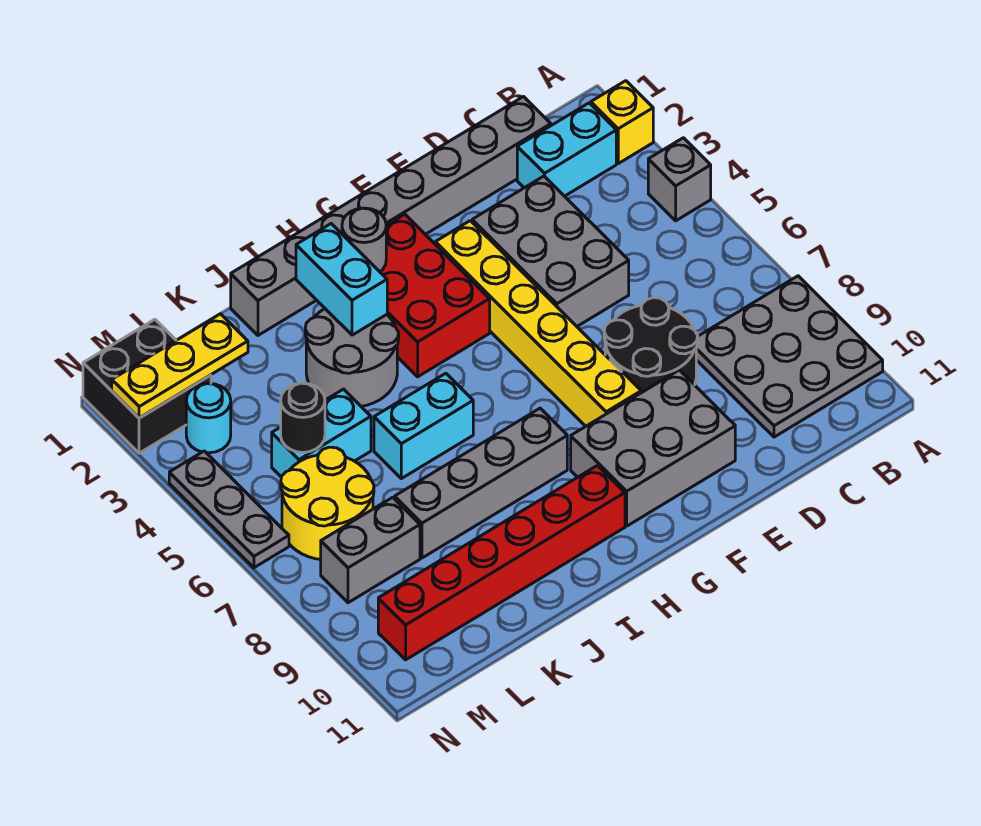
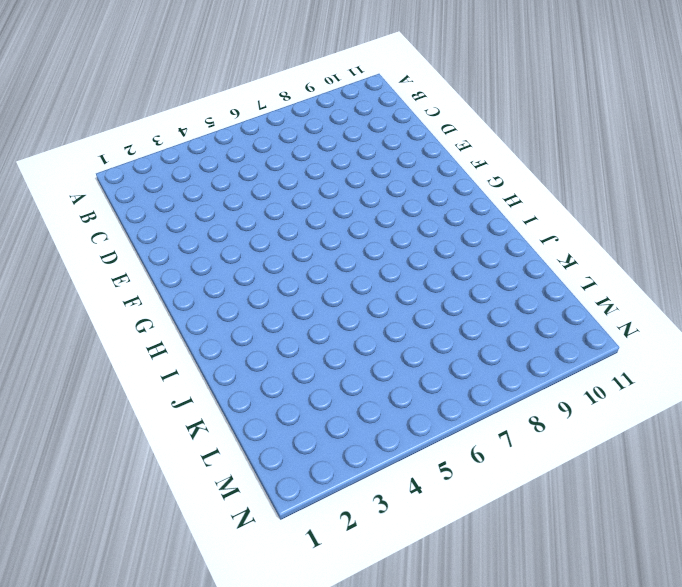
none -> yellow 1x1 brick [591,81,653,163]
none -> grey 1x1 brick [648,138,711,221]
none -> grey 3x3 plate [696,276,883,437]

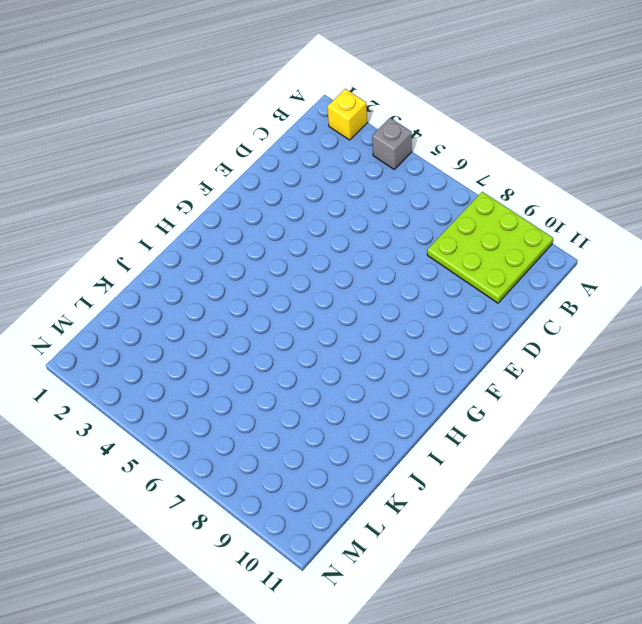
lime 3x3 plate [427,192,553,303] -> grey 3x3 plate [696,276,883,437]
none -> cyan 1x2 brick [517,103,616,196]
none -> grey 1x8 brick [231,97,551,335]
none -> grey 2x3 brick [472,176,629,326]

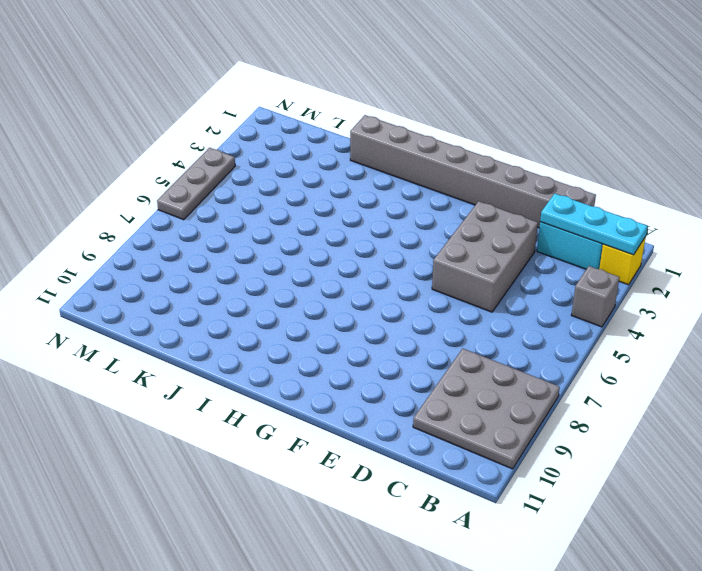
cyan 1x3 plate [540,194,648,255] -> none
none -> black 2x2 round brick [604,298,698,393]
none -> grey 2x3 brick [571,370,735,526]
none -> yellow 1x6 brick [435,221,641,426]

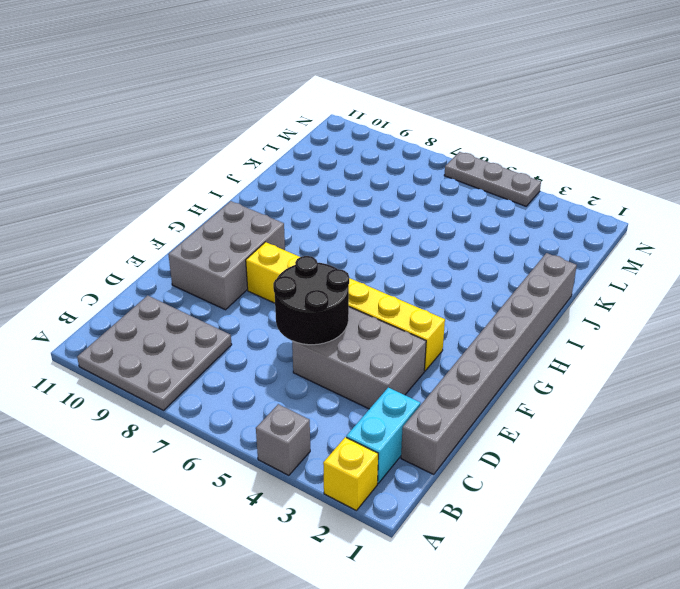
black 2x2 round brick [273,256,349,345] -> black 2x2 round brick moved to [604,298,698,393]
none -> red 2x3 brick [380,214,490,377]
none -> grey 1x4 brick [395,408,567,558]
none -> red 1x6 brick [378,466,625,660]

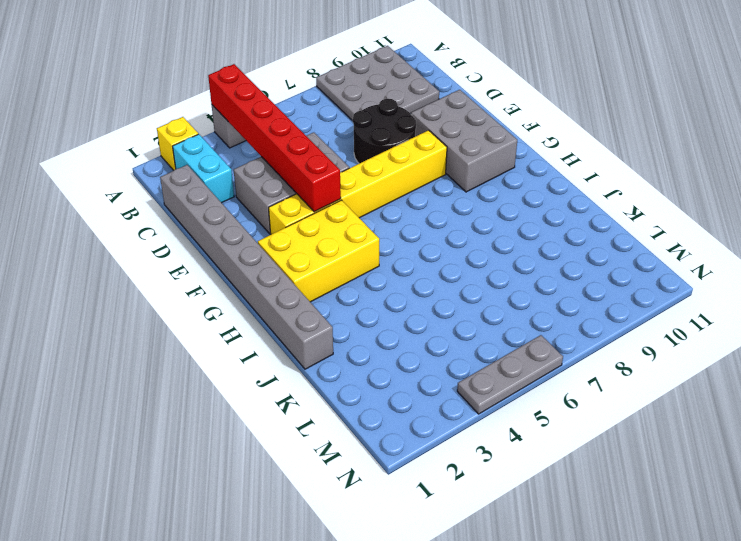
red 1x6 brick [208,64,341,212] -> red 1x6 brick moved to [378,466,625,660]
yellow 2x3 brick [258,200,379,302] -> red 2x3 brick [380,214,490,377]
none -> grey 1x4 brick [395,408,567,558]
none -> grey 2x2 round brick [305,309,399,406]
none -> cyan 1x2 brick [374,373,473,479]

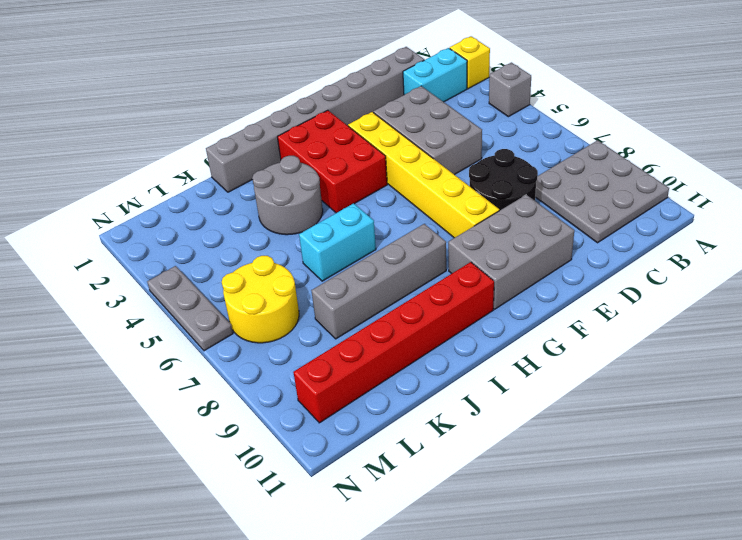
none -> cyan 1x2 brick [272,389,371,477]
none -> grey 1x2 brick [321,497,420,603]
none -> black 2x2 brick [83,320,211,453]

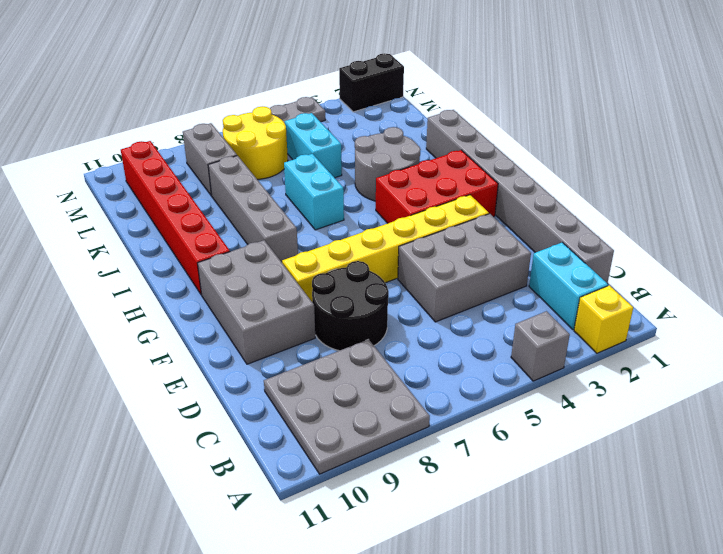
black 1x2 brick [339,53,404,112] -> black 2x2 brick [83,320,211,453]
none -> cyan 1x1 round brick [186,383,231,453]
none -> grey 1x1 round brick [342,208,386,272]
none -> cyan 1x2 brick [296,224,387,335]

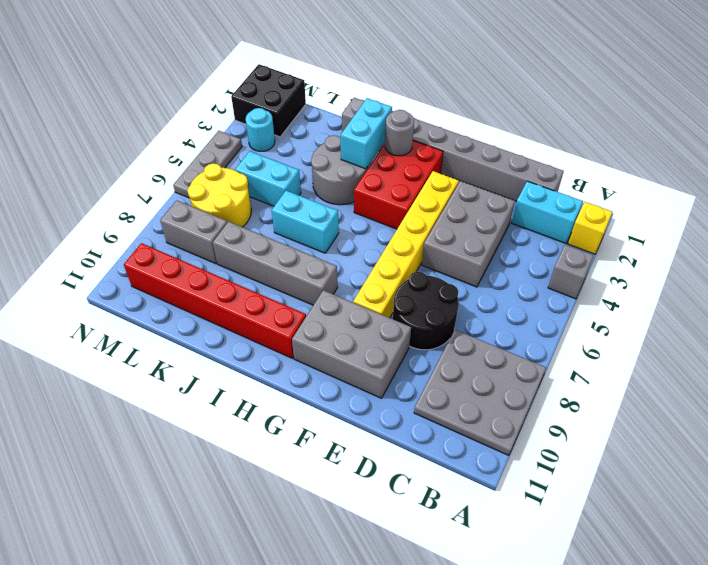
none -> yellow 1x3 plate [112,314,248,418]
none -> black 1x1 round brick [281,383,325,452]

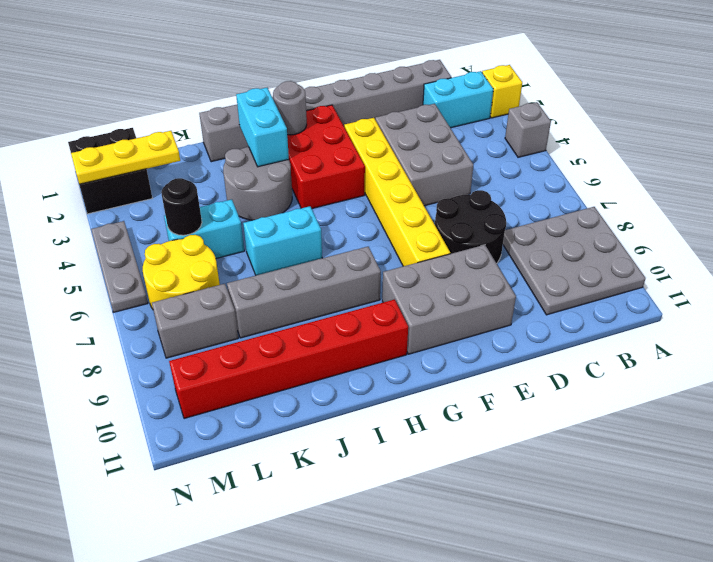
none -> cyan 1x1 round brick [186,383,231,453]

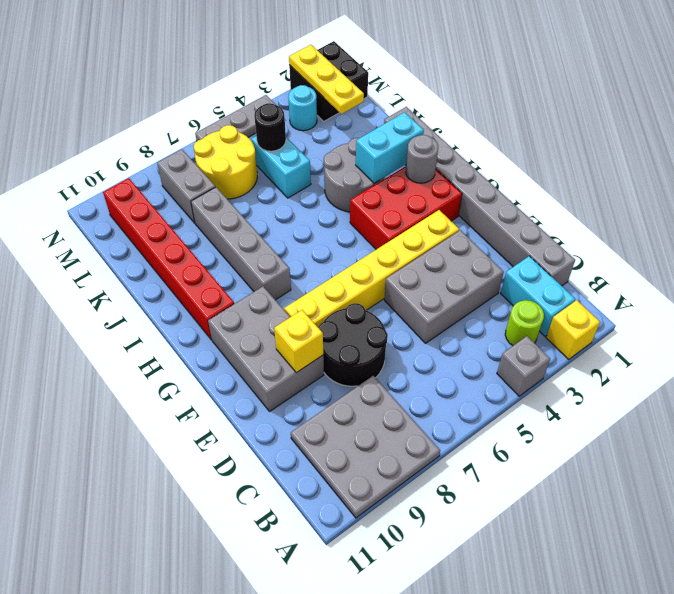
lime 1x1 round brick [505,300,544,346] -> none
yellow 1x1 brick [274,310,323,373] -> none
none -> cyan 1x2 brick [374,373,473,479]

